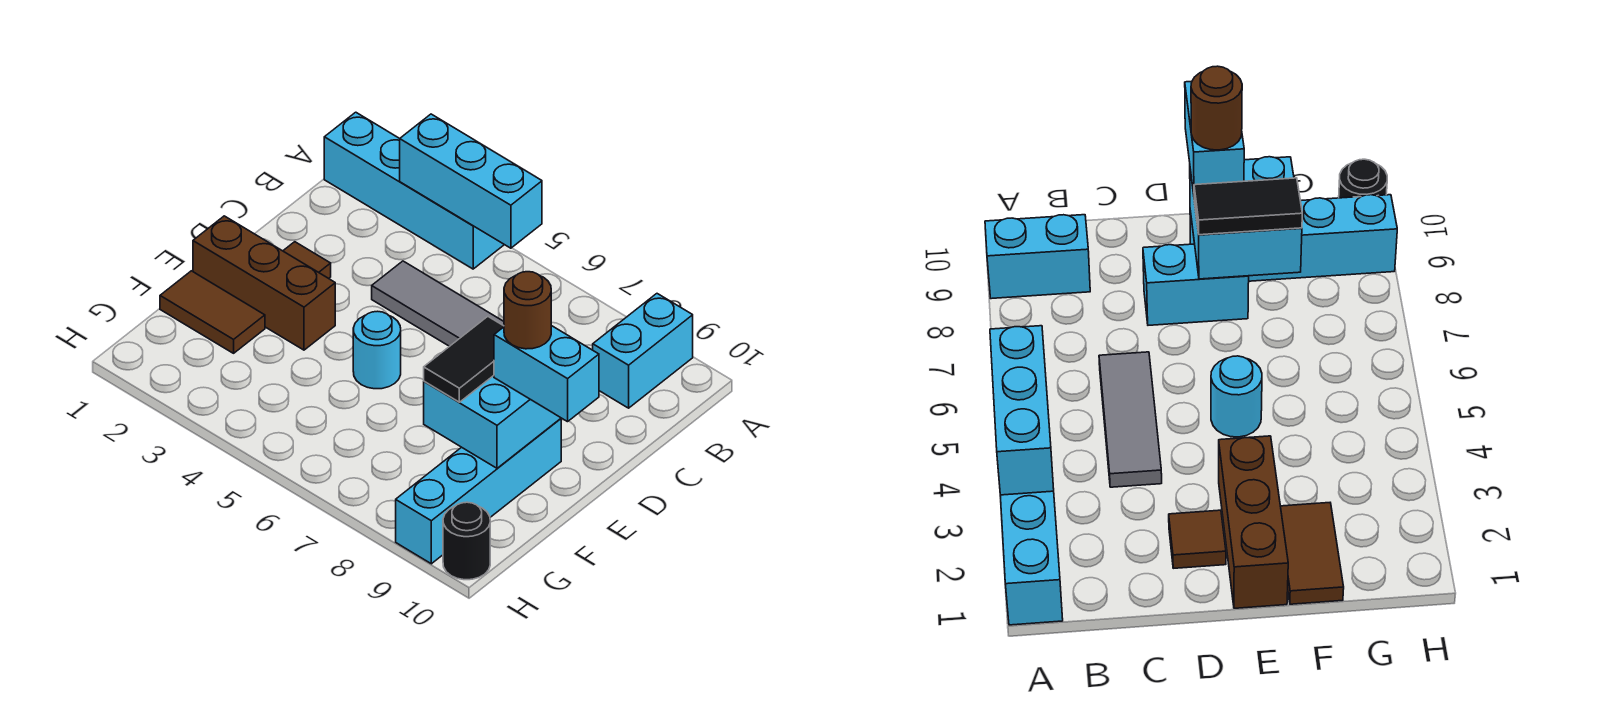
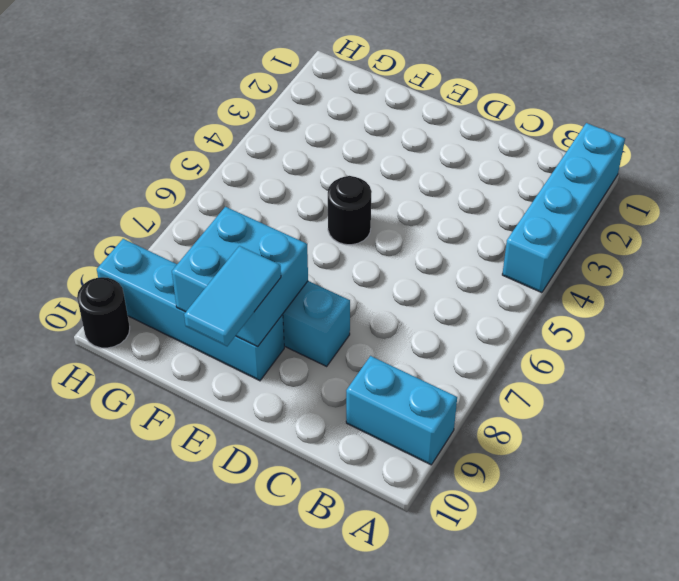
black 1x1 round brick [328,176,372,245] -> cyan 1x1 round brick [353,311,401,389]
cyan 1x2 tile [184,246,281,346] -> cyan 1x2 brick [494,326,599,422]
none -> grey 1x3 tile [372,261,504,346]
none -> brown 1x1 tile [283,242,331,278]
none -> brown 1x3 brick [193,216,335,350]

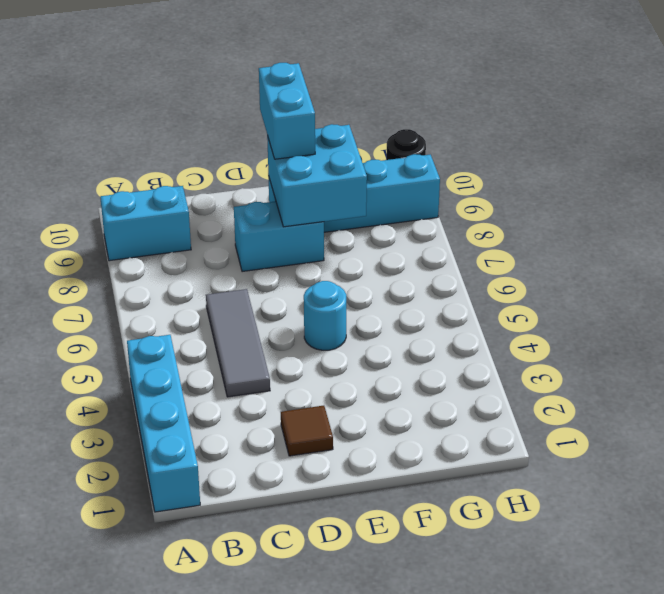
none -> brown 1x3 brick [193,216,335,350]
none -> brown 1x2 tile [160,271,265,353]
none -> cyan 1x3 brick [400,114,542,248]

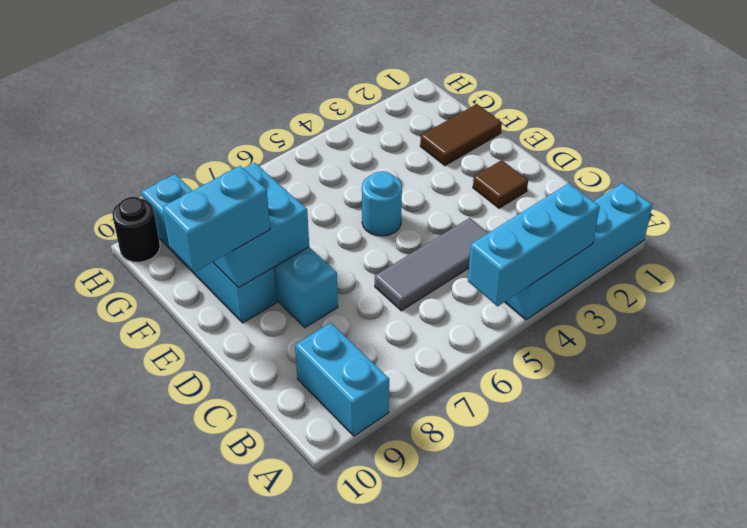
none -> brown 1x3 brick [193,216,335,350]
none -> black 1x2 tile [424,316,504,402]
none -> brown 1x1 round brick [504,272,551,349]

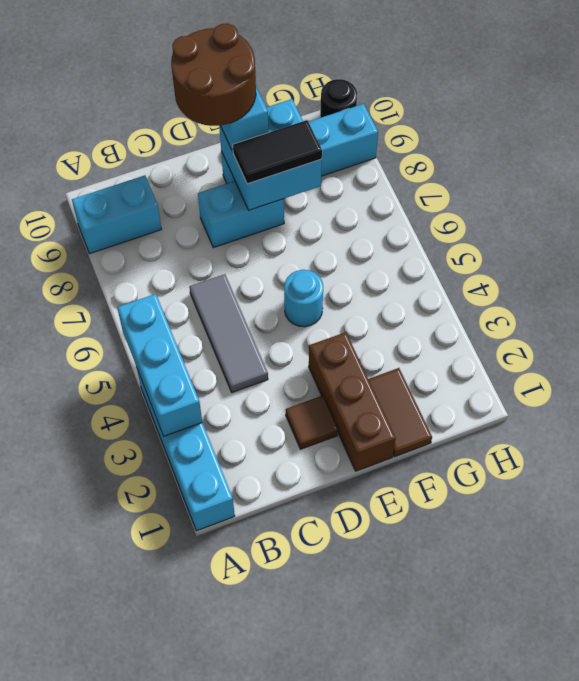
brown 2x2 round brick [171,23,256,126] -> brown 1x1 round brick [504,272,551,349]

